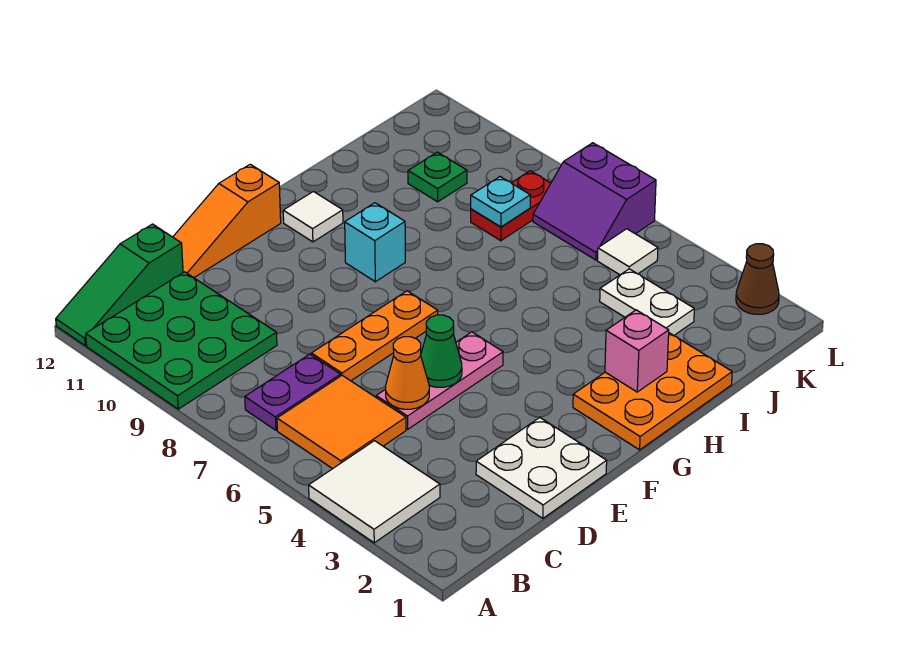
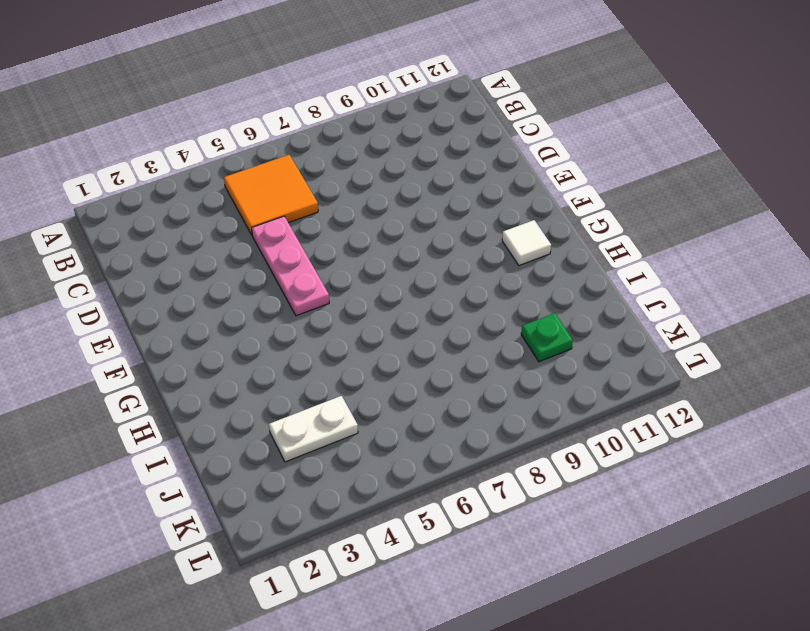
none -> white 2x2 tile [309,441,440,543]
none -> green 3x3 plate [86,272,277,409]
none -> green 1x3 slope [56,224,183,346]

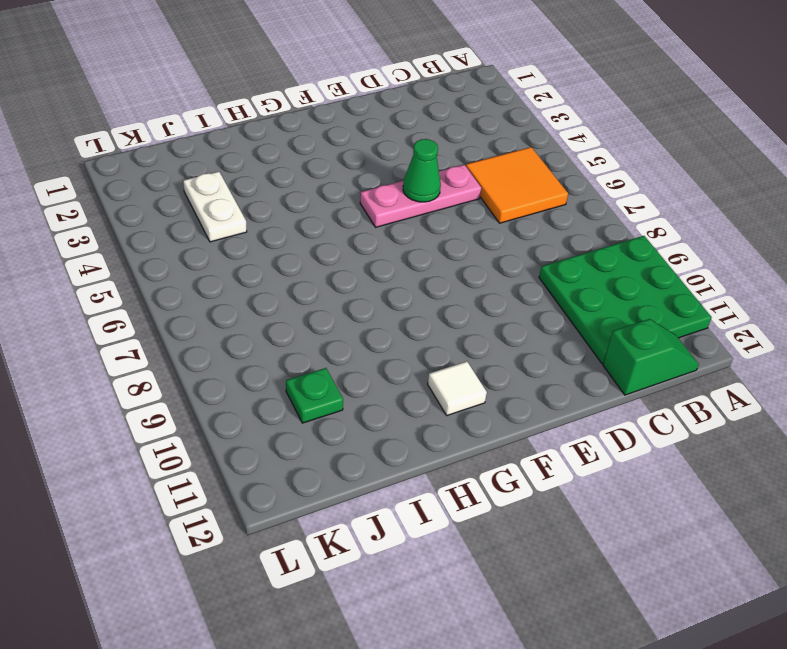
green 1x2 slope [603,319,699,395] -> green 1x3 slope [56,224,183,346]
none -> white 2x2 tile [309,441,440,543]
none -> purple 1x2 plate [245,354,341,430]
none -> white 2x2 plate [476,417,607,518]

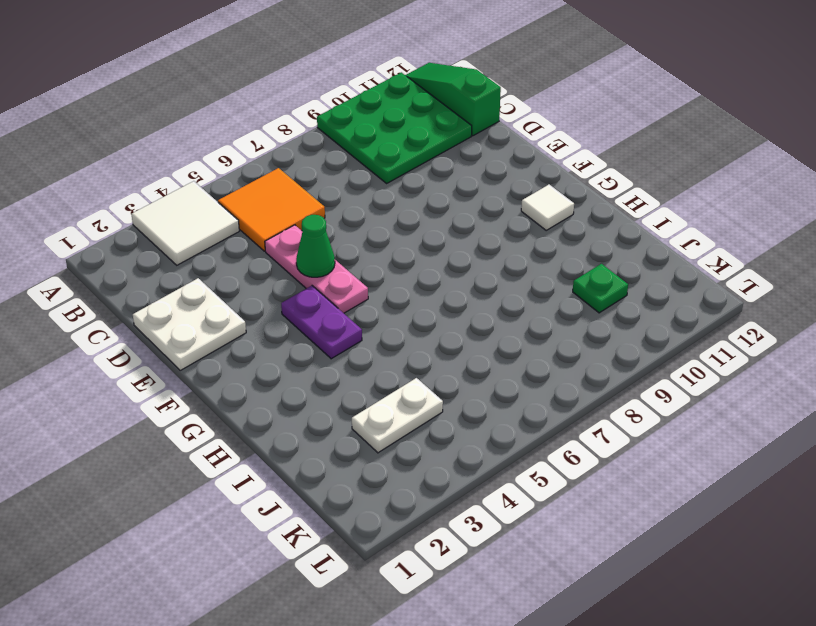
purple 1x2 plate [281,286,362,359] -> purple 1x2 plate moved to [245,354,341,430]
none -> orange 1x3 plate [311,291,438,381]
none -> orange 1x3 slope [173,164,281,278]
none -> orange 2x3 plate [573,333,732,450]

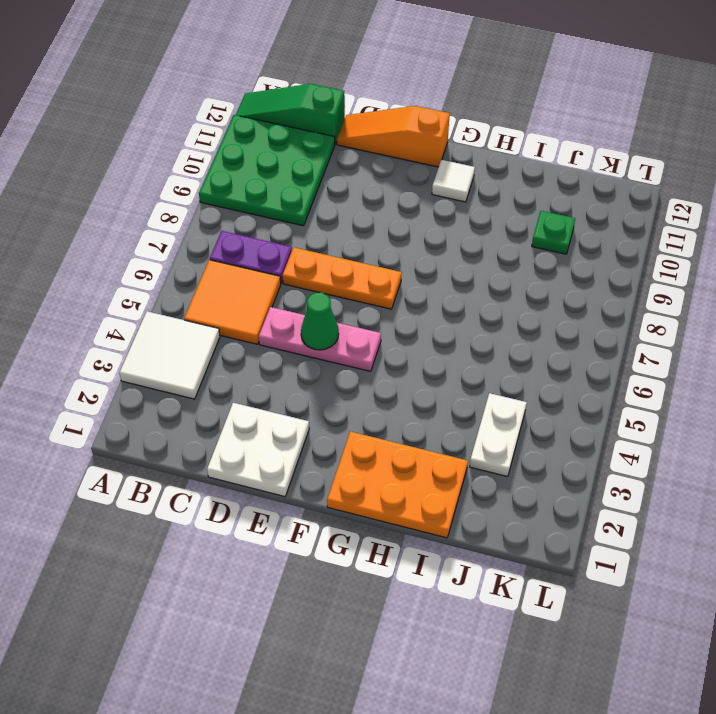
none -> cyan 1x1 brick [345,203,405,282]
none -> red 1x2 plate [471,171,551,241]
none -> white 1x1 tile [597,229,658,275]

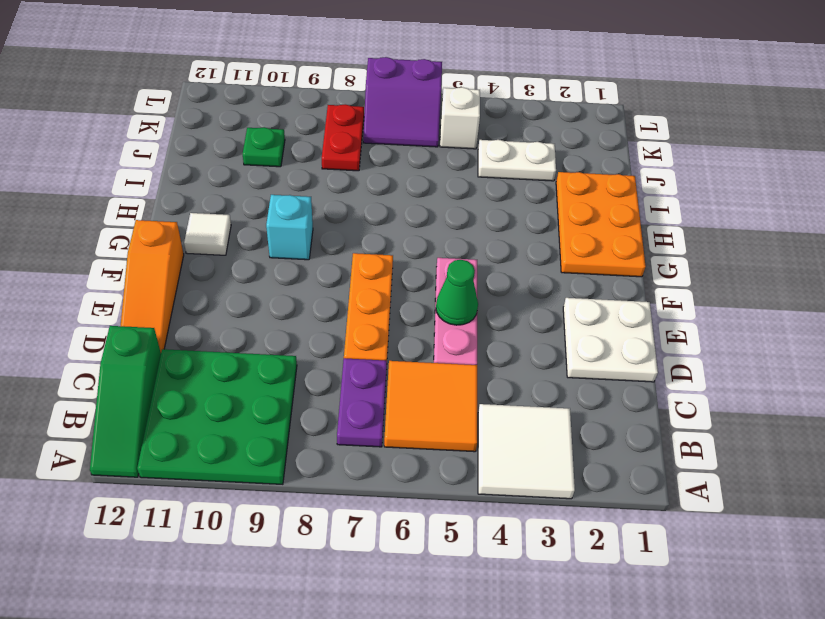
white 1x1 brick [440,87,480,149] -> white 1x1 tile [597,229,658,275]
none -> brown 1x1 cone [736,244,779,314]
none -> orange 1x1 cone [386,337,429,409]
none -> pink 1x1 brick [605,310,669,392]

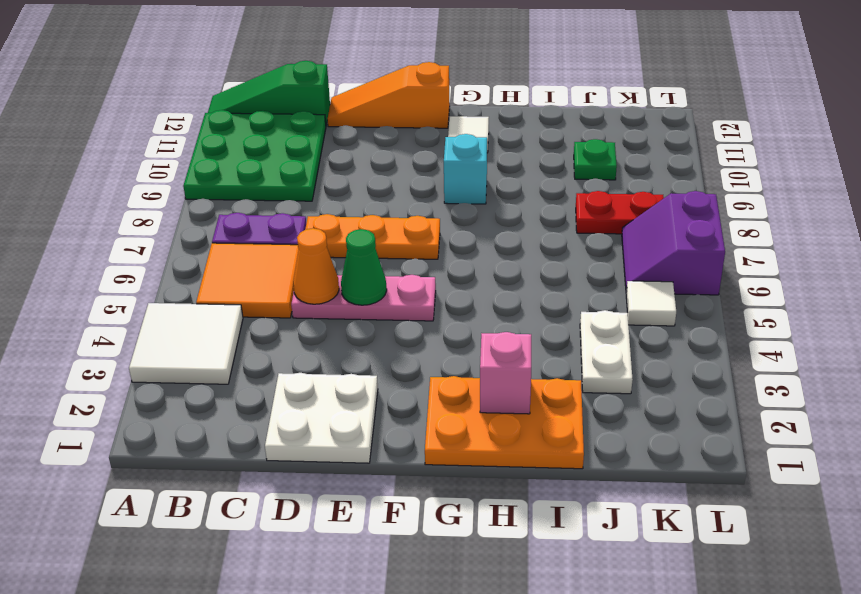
none -> brown 1x1 cone [736,244,779,314]
none -> cyan 1x1 plate [471,177,530,227]

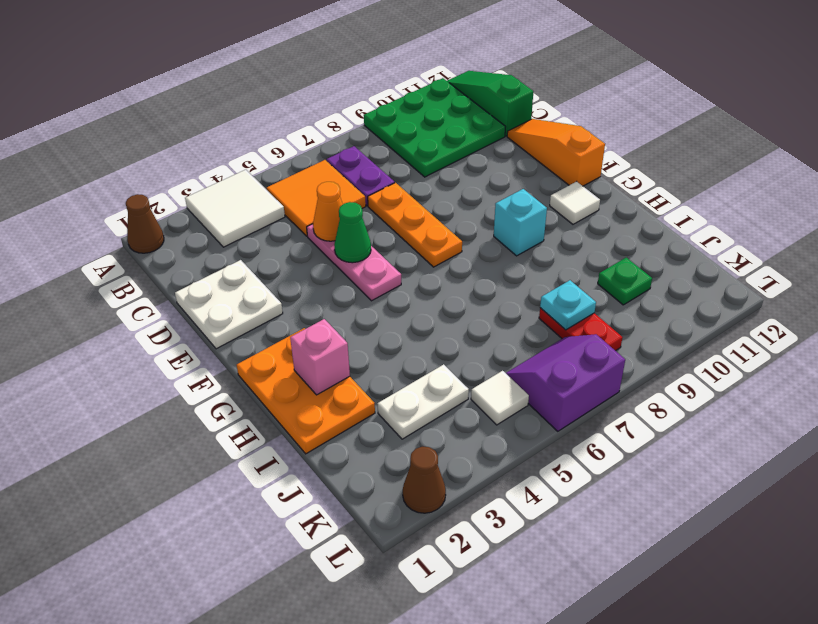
brown 1x1 cone [126,194,164,253] -> none

